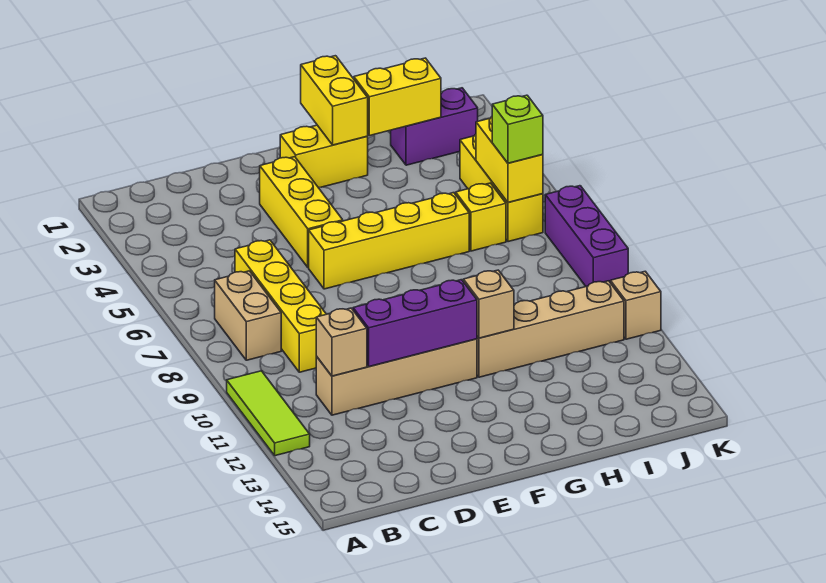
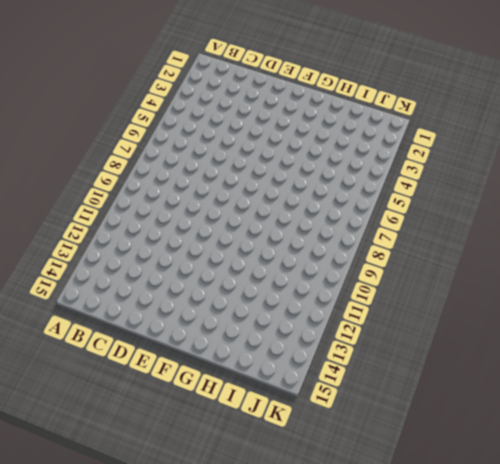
none -> lime 1x3 tile [227,371,310,456]
none -> tan 1x2 brick [215,271,281,360]
none -> yellow 1x4 brick [235,240,326,372]

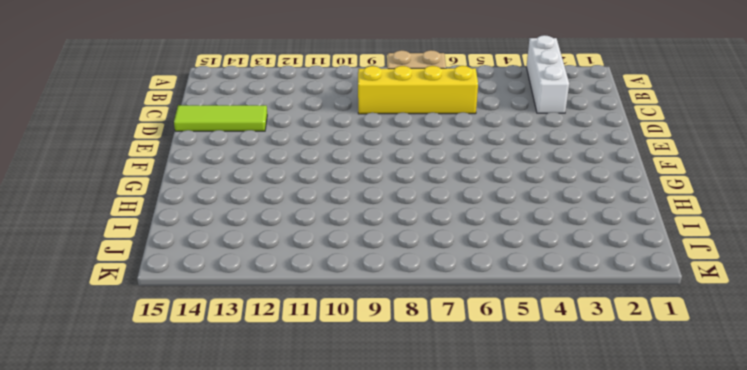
white 1x3 brick [527,35,569,113] -> none
lime 1x3 tile [174,105,267,131] -> lime 1x3 tile moved to [227,371,310,456]
none -> tan 1x4 brick [316,339,477,415]
none -> yellow 1x3 brick [260,157,343,268]
none -> yellow 1x4 brick [309,193,469,289]

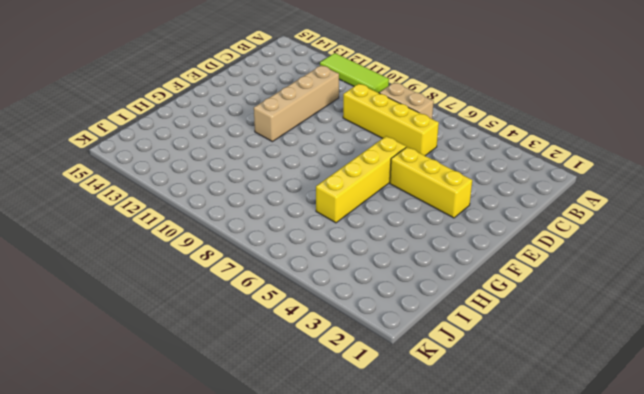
none -> yellow 1x2 brick [280,125,368,187]
none -> tan 1x4 brick [477,281,624,377]
none -> purple 1x2 brick [391,88,478,165]

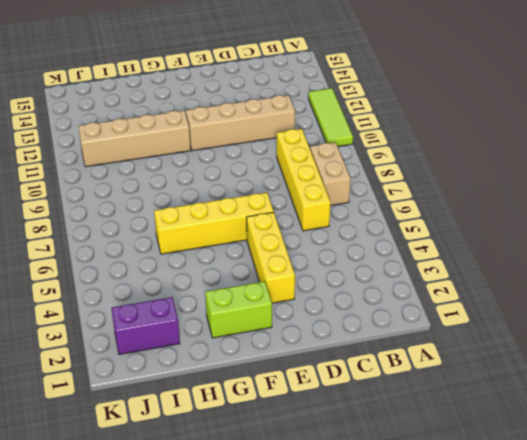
lime 1x2 brick [205,281,272,338] -> yellow 1x2 brick [280,125,368,187]
none -> yellow 1x1 brick [456,183,506,251]
none -> yellow 1x3 brick [460,134,543,242]
none -> purple 1x3 brick [545,186,628,286]

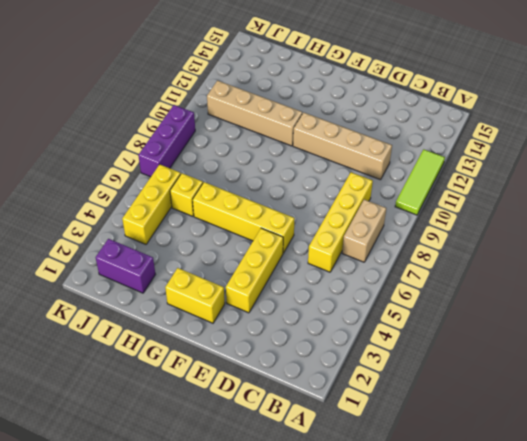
none -> tan 1x1 brick [610,271,661,339]
none -> tan 1x1 brick [316,308,367,376]
none -> purple 1x3 brick [353,280,477,367]

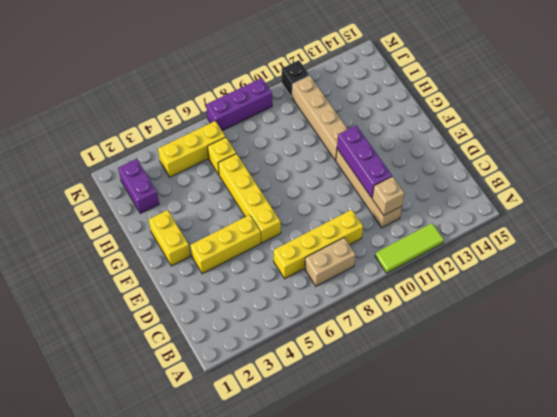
black 1x1 brick [281,60,309,97] -> tan 1x1 brick [610,271,661,339]
none -> yellow 1x2 brick [301,56,368,145]
none -> tan 1x1 brick [463,270,514,338]
none -> yellow 1x2 brick [354,58,441,136]

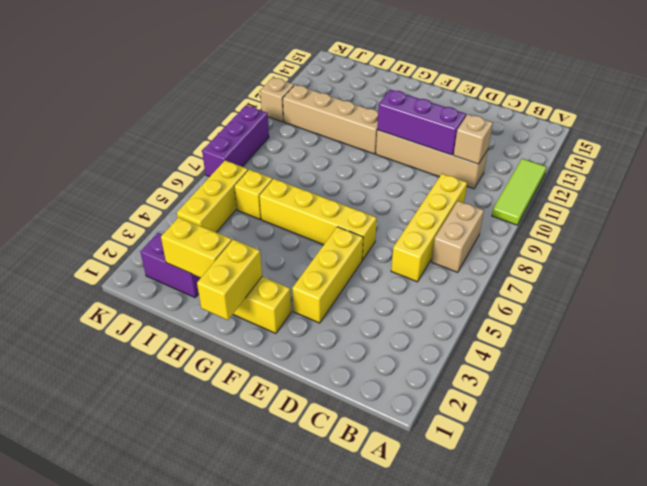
none -> tan 1x1 brick [463,270,514,338]
none -> yellow 1x2 brick [476,117,543,202]
none -> lime 1x1 brick [492,95,543,163]

